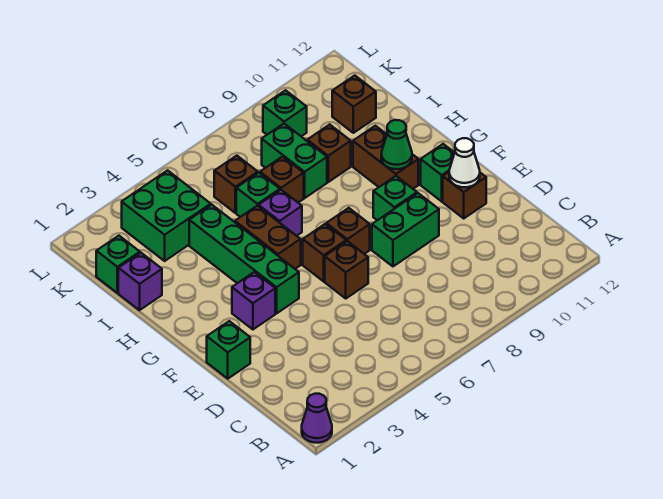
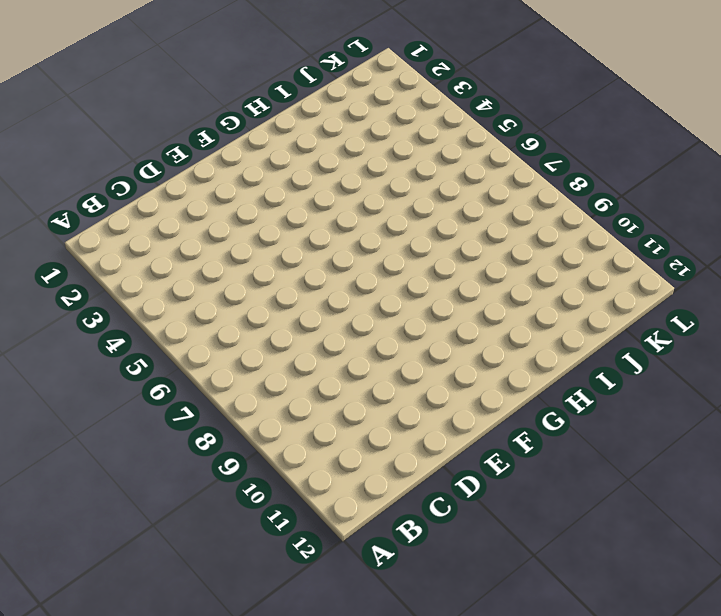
none -> purple 1x1 cone [302,394,332,443]
none -> green 1x1 brick [207,321,250,379]
none -> brown 1x1 brick [325,241,368,298]

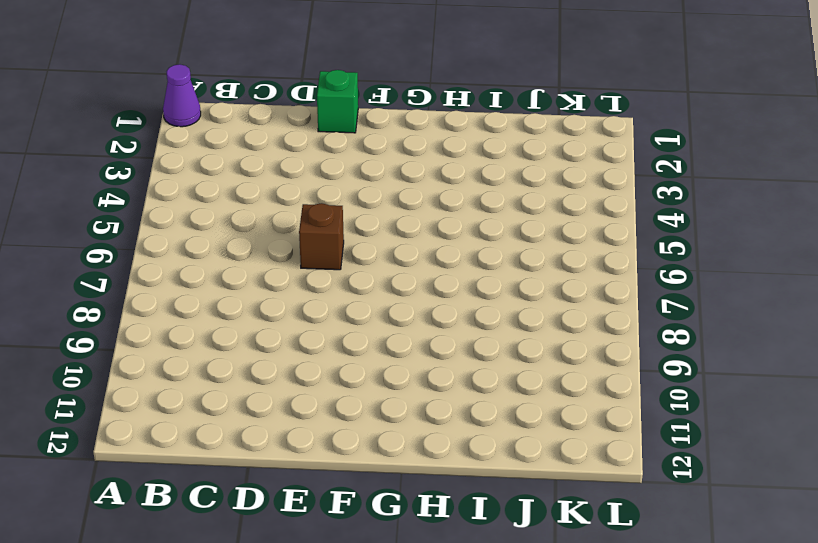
none -> green 1x2 brick [372,193,439,266]
none -> brown 1x1 brick [443,172,486,218]
none -> purple 1x1 brick [232,272,275,329]

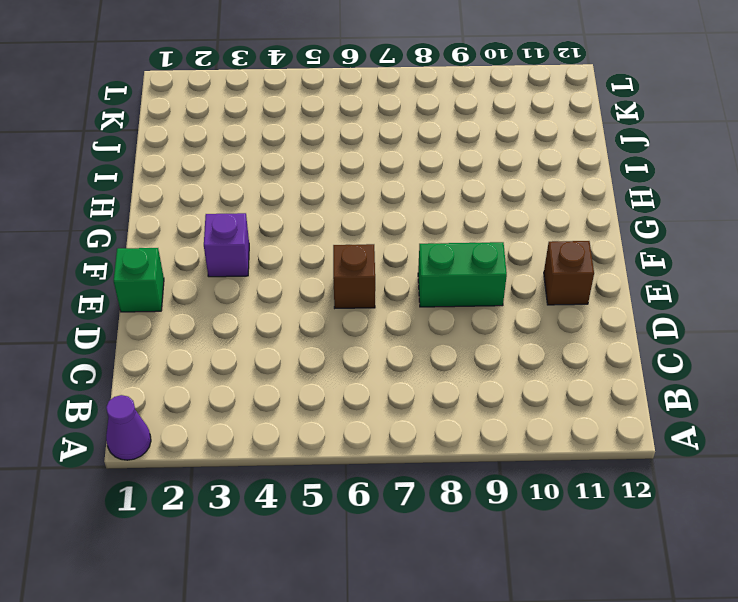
none -> green 1x4 brick [189,205,299,313]
none -> brown 1x1 brick [303,224,346,281]
none -> brown 1x1 brick [326,208,370,254]

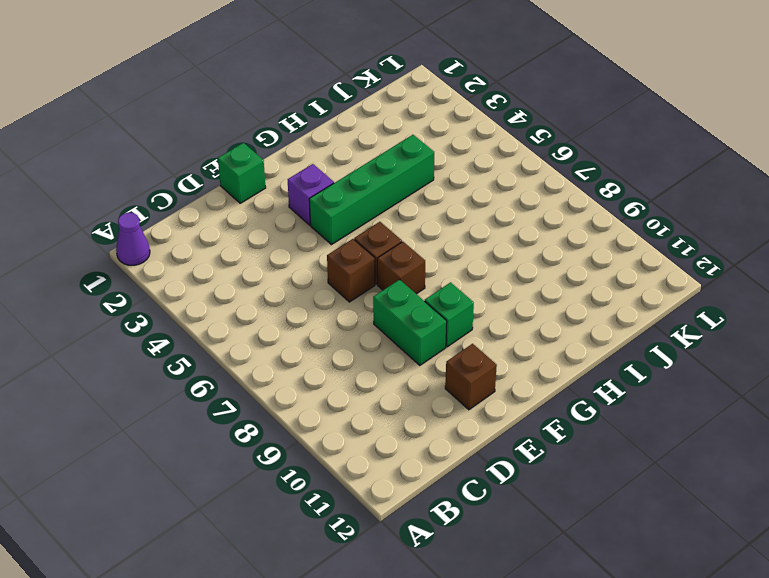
none -> green 1x1 brick [421,144,454,201]
none -> brown 1x2 brick [235,206,301,269]
none -> brown 1x2 brick [353,126,418,189]

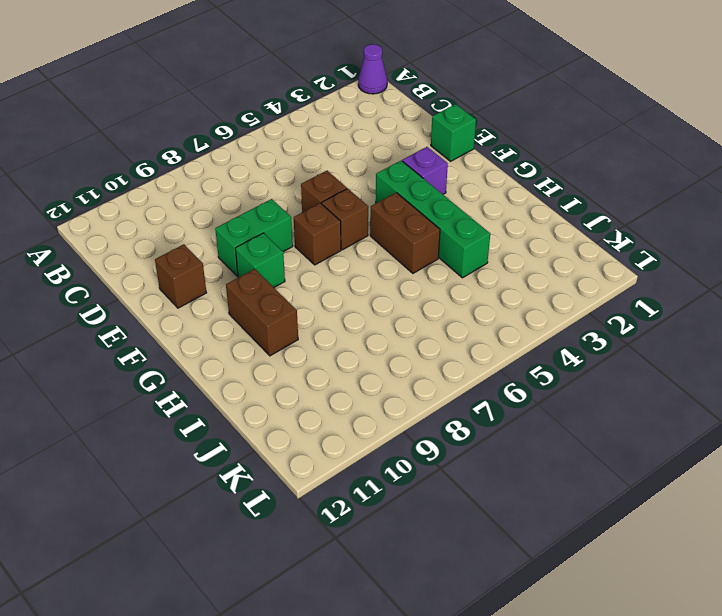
none -> green 1x1 brick [421,144,454,201]
none -> purple 1x1 brick [259,190,302,236]
none -> purple 1x1 brick [118,253,162,310]

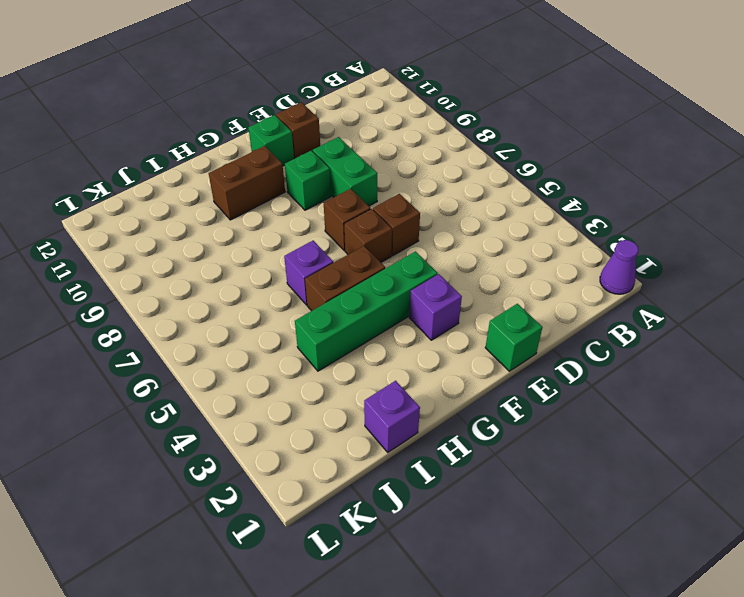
none -> green 1x1 brick [236,173,280,217]
none -> brown 1x1 brick [260,157,304,203]
none -> green 1x2 brick [262,124,327,198]

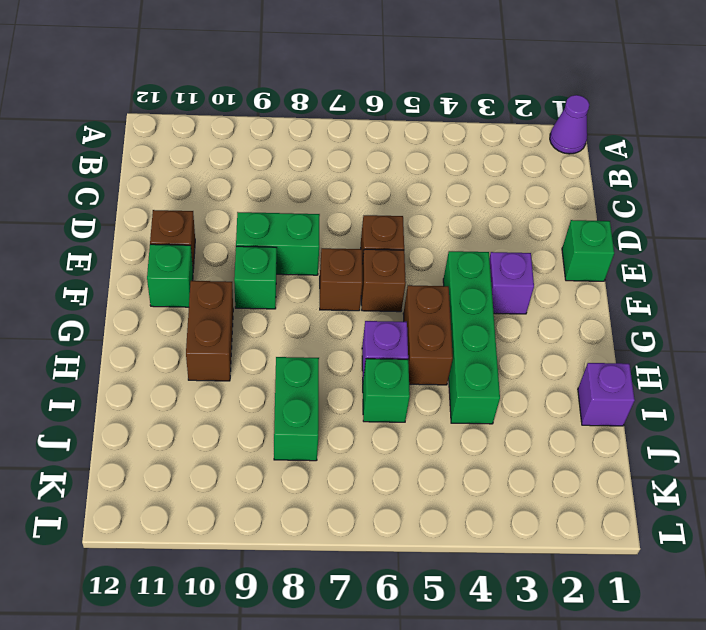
none -> brown 1x1 brick [260,157,304,203]
none -> brown 1x1 brick [307,125,351,182]
none -> green 1x1 brick [96,236,140,293]

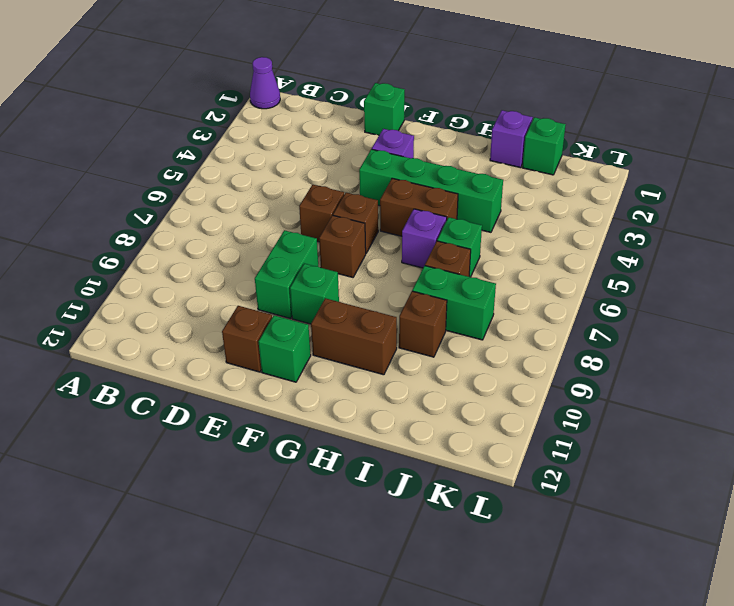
none -> green 2x2 brick [122,170,211,261]
none -> brown 1x1 brick [214,156,258,213]
none -> brown 1x1 brick [332,75,376,133]

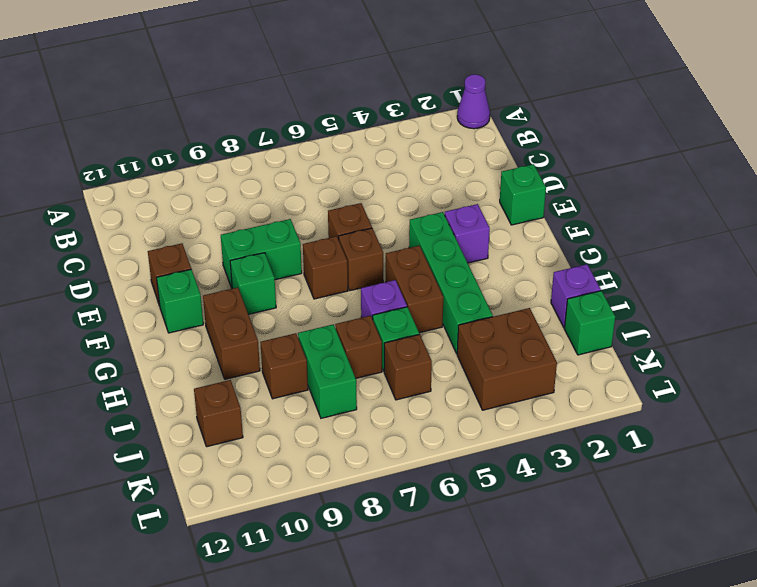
brown 2x2 brick [457,308,557,410] -> green 2x2 brick [122,170,211,261]
none -> green 1x1 brick [263,90,307,136]
none -> white 1x1 cone [449,138,480,187]
none -> green 1x1 cone [381,120,412,169]

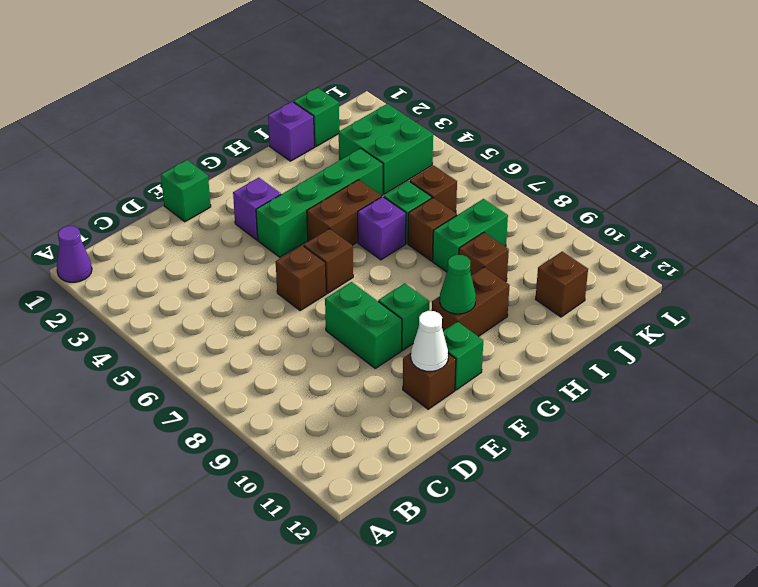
none -> brown 1x1 brick [326,208,370,254]
none -> green 1x1 brick [263,90,307,136]

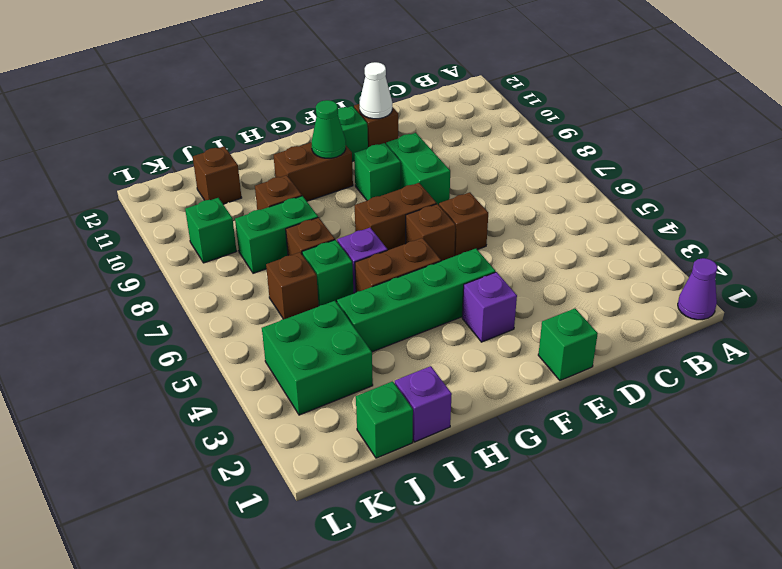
brown 1x2 brick [355,183,436,250] -> brown 1x1 brick [326,208,370,254]

